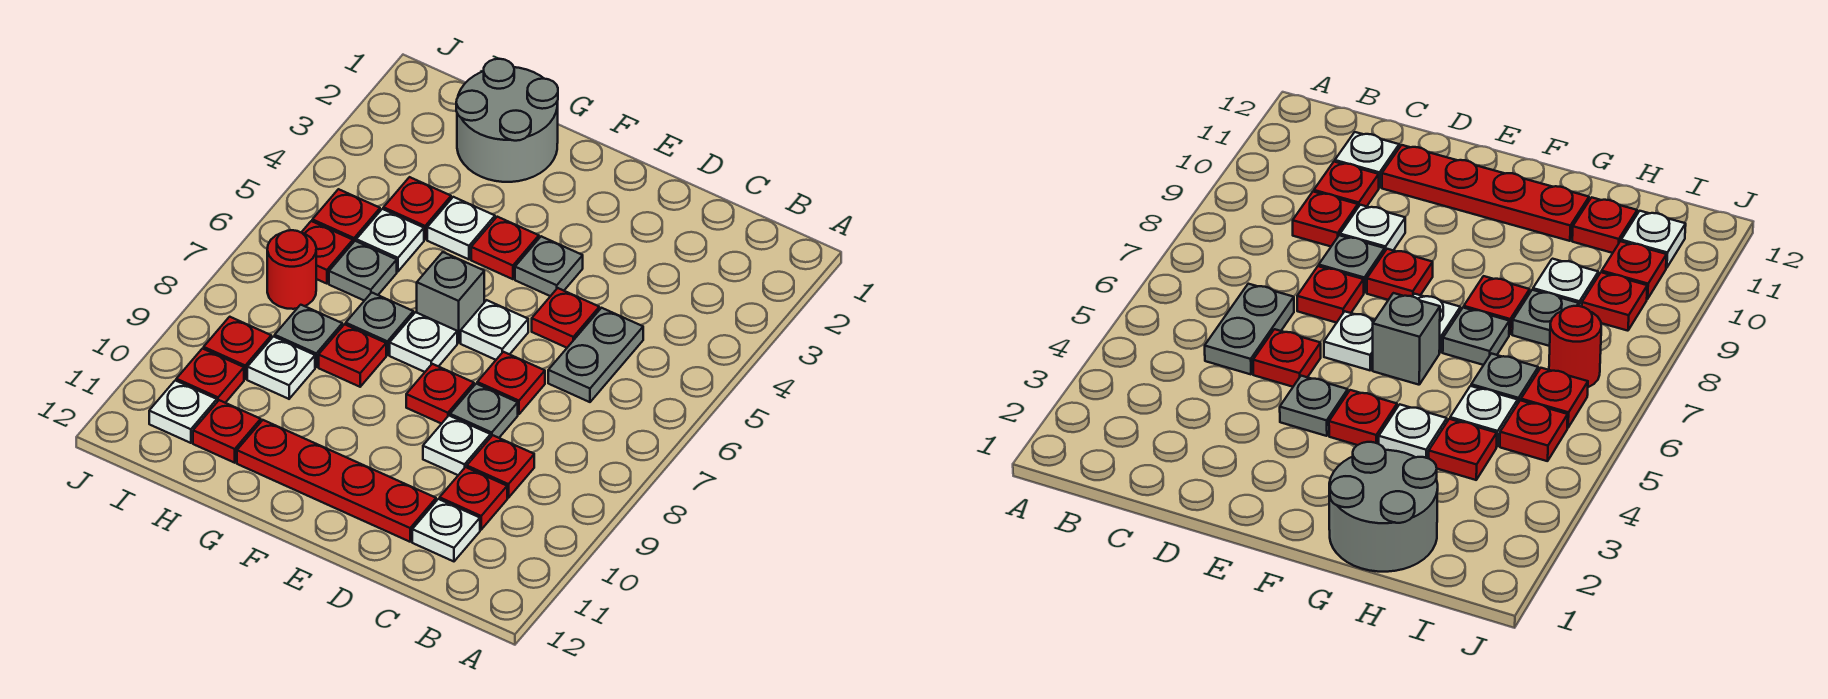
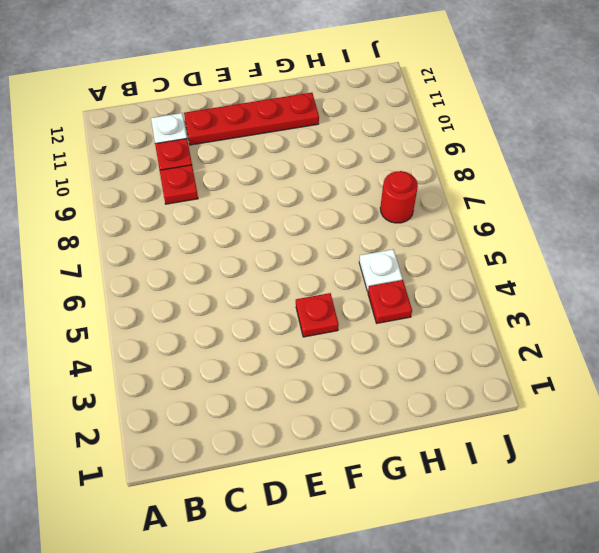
none -> grey 1x2 plate [548,308,643,402]
none -> red 1x1 plate [532,288,599,348]
none -> red 1x1 plate [477,352,545,414]
none -> grey 1x1 plate [450,384,518,438]

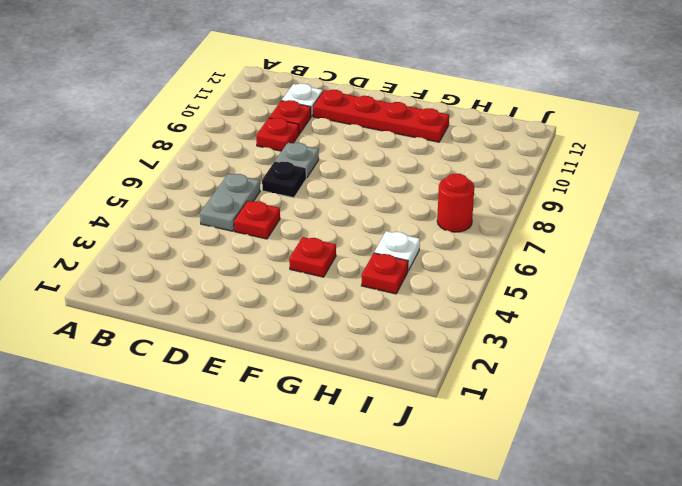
black 1x1 plate [262,161,306,198] -> red 1x1 plate [477,352,545,414]
none -> white 1x1 plate [423,416,491,475]
none -> grey 1x1 plate [515,236,583,296]
none -> white 1x1 plate [461,300,528,360]
none -> red 1x1 plate [406,364,474,424]

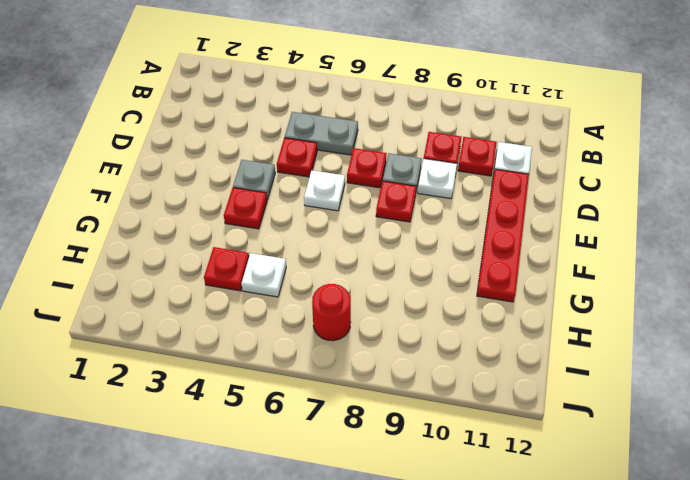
none -> grey 1x1 brick [417,252,484,343]
none -> white 1x1 plate [390,312,457,372]
none -> grey 2x2 round brick [456,59,558,182]
none -> white 1x1 plate [427,197,495,259]

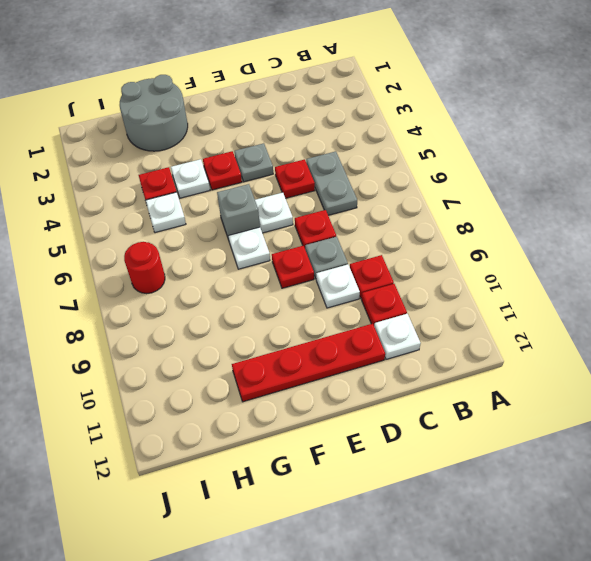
none -> grey 1x1 plate [346,293,413,355]
none -> red 1x1 plate [319,324,386,387]
none -> grey 1x1 plate [329,241,397,301]
none -> grey 1x1 plate [275,305,342,367]

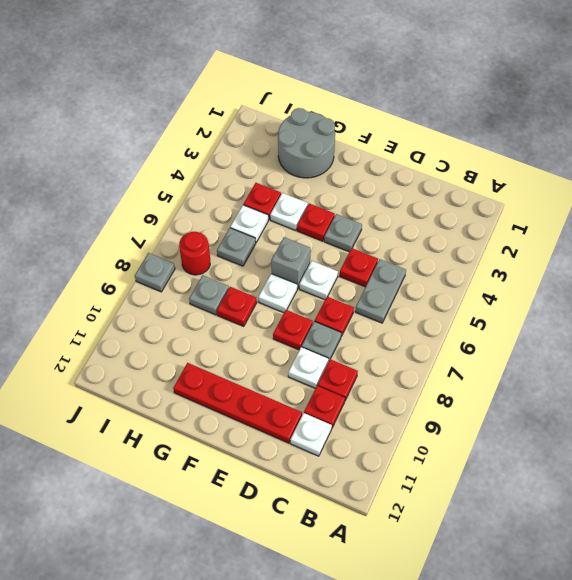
grey 1x1 plate [135,253,175,292] -> grey 1x1 plate moved to [346,293,413,355]
none -> white 1x1 plate [247,336,315,399]
none -> red 1x1 plate [193,400,261,463]
none -> red 1x1 plate [312,189,380,242]
none -> red 1x1 plate [301,221,353,284]

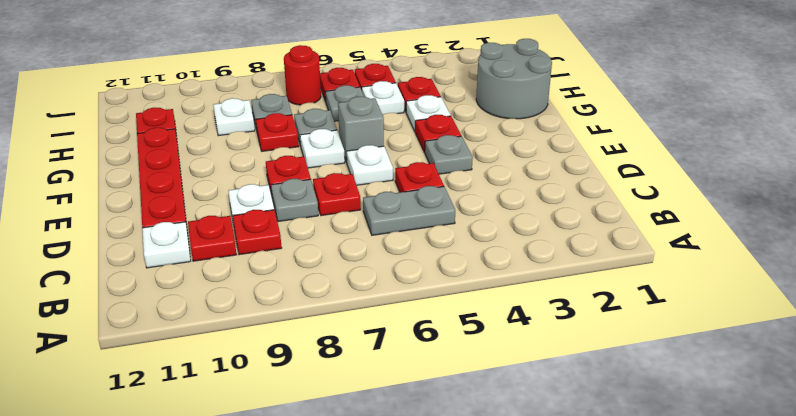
none -> red 1x1 plate [204,317,271,379]
none -> red 1x1 plate [176,349,244,403]
none -> white 1x1 plate [149,380,217,443]

